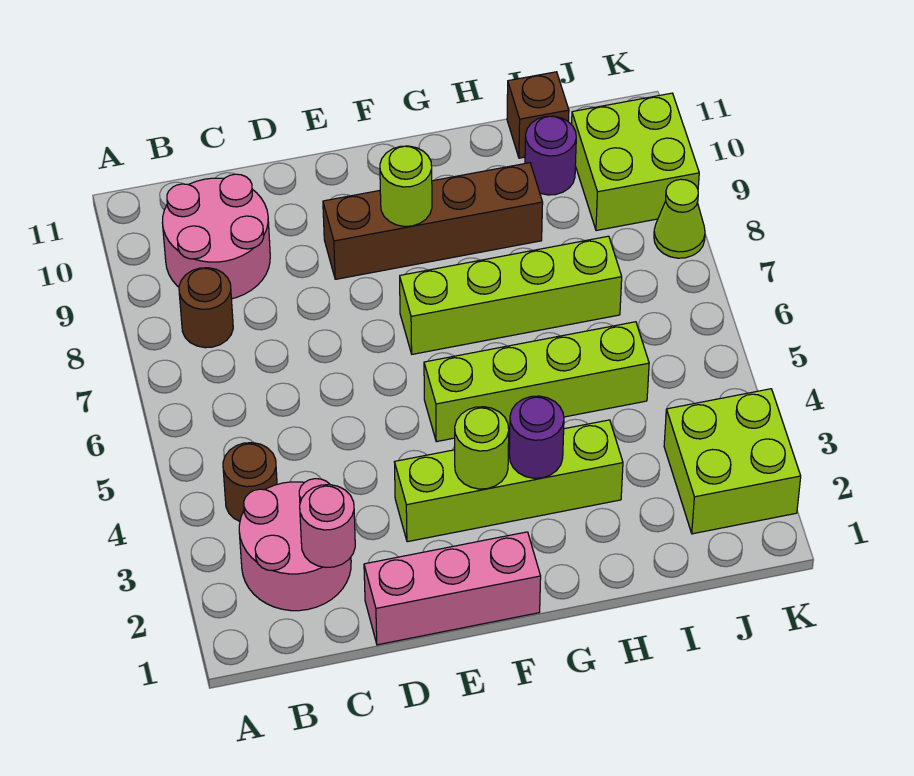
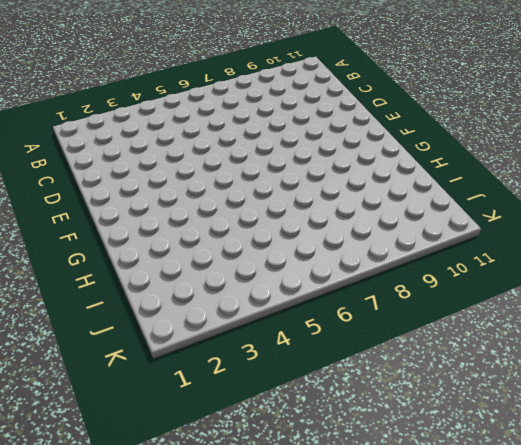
none -> pink 2x2 round brick [239,479,351,611]
none -> brown 1x1 round brick [223,443,277,521]
none -> brown 1x1 round brick [179,268,233,348]

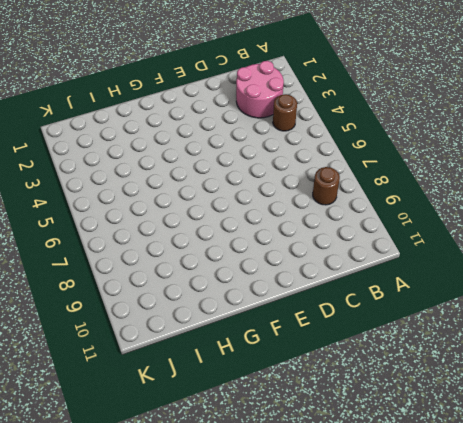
none -> pink 2x2 round brick [162,174,270,299]
none -> pink 1x3 brick [364,532,541,645]
none -> lime 1x4 brick [395,420,623,542]

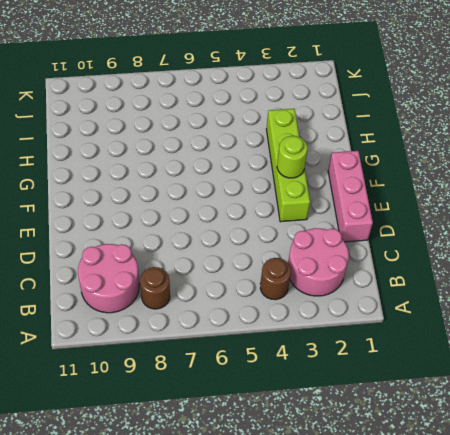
none -> brown 1x4 brick [323,163,543,279]
none -> lime 1x4 brick [424,322,649,442]
none -> lime 1x4 brick [400,236,622,354]

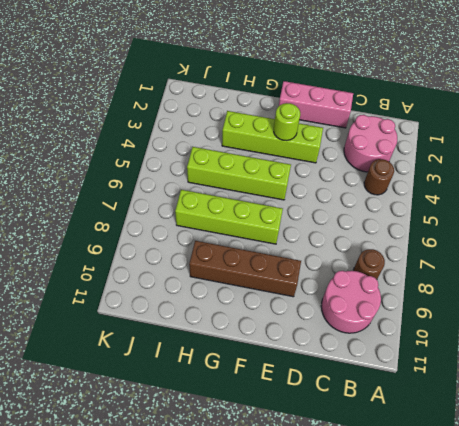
none -> purple 1x1 round brick [525,116,576,195]
none -> brown 1x1 brick [507,72,569,158]
none -> lime 2x2 brick [664,389,801,534]

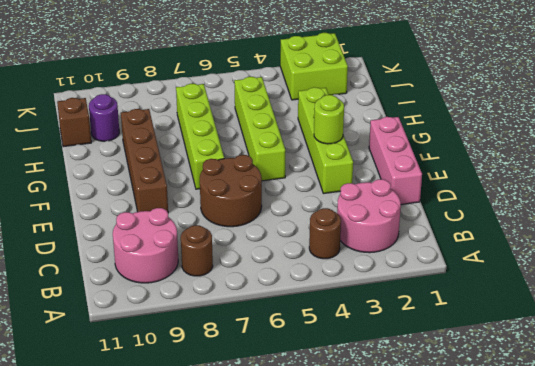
brown 2x2 round brick [200,155,262,227] -> none
none -> lime 2x2 brick [572,93,699,231]
none -> lime 1x1 cone [654,179,705,258]
none -> pink 1x1 round brick [300,485,355,567]

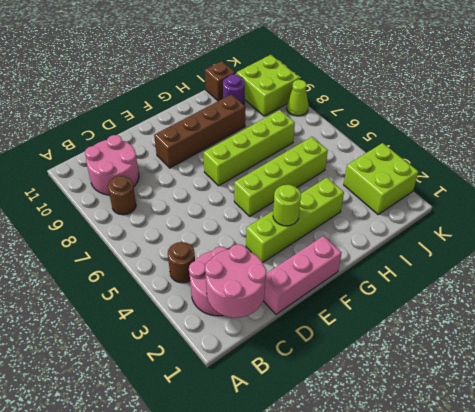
pink 2x2 round brick [205,244,267,318] -> pink 1x1 round brick [300,485,355,567]
none -> lime 1x1 round brick [380,146,432,226]
none -> purple 1x1 round brick [509,396,564,478]

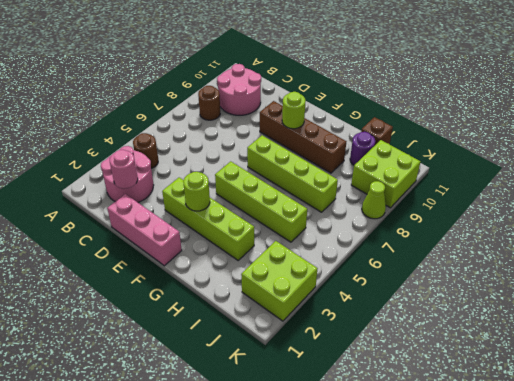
none -> purple 1x1 round brick [509,396,564,478]

